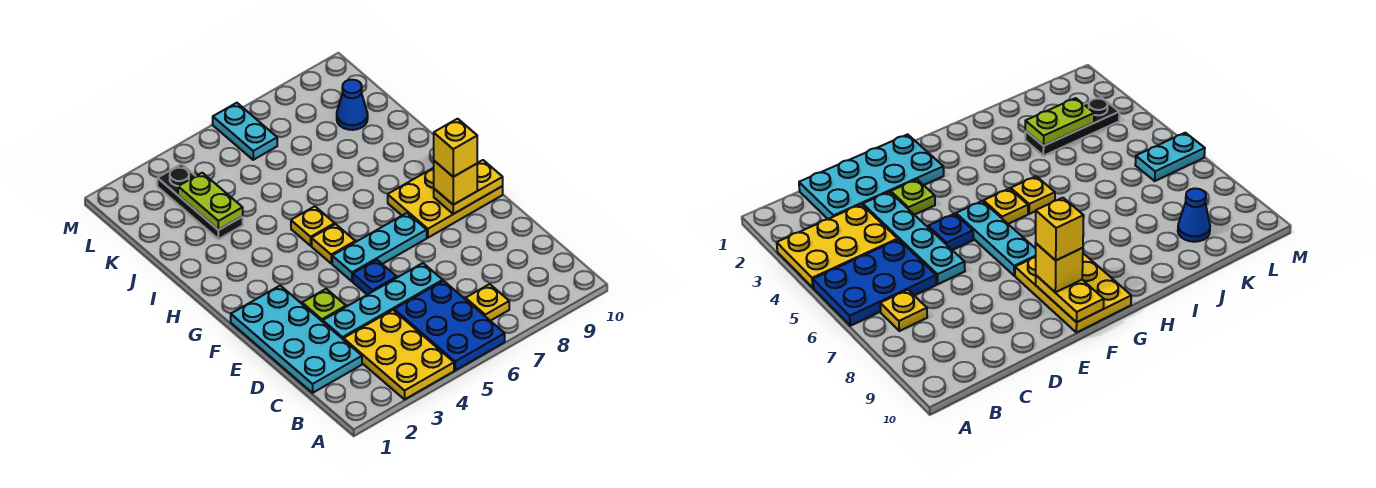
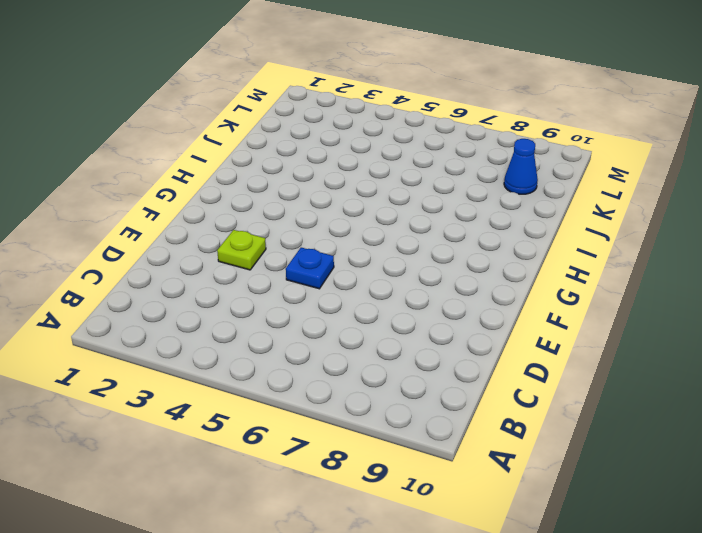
none -> yellow 2x3 plate [344,310,454,399]
none -> blue 2x3 plate [394,281,505,370]
none -> yellow 1x1 plate [466,284,509,321]

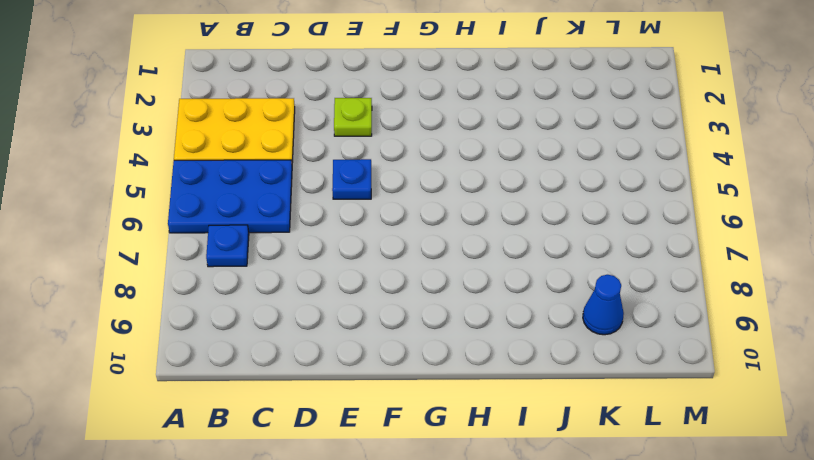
blue 1x1 plate [206,225,249,267] -> yellow 1x1 plate [466,284,509,321]
none -> cyan 2x4 plate [231,286,362,393]
none -> cyan 1x4 plate [323,263,443,340]
none -> cyan 1x3 plate [332,213,427,281]

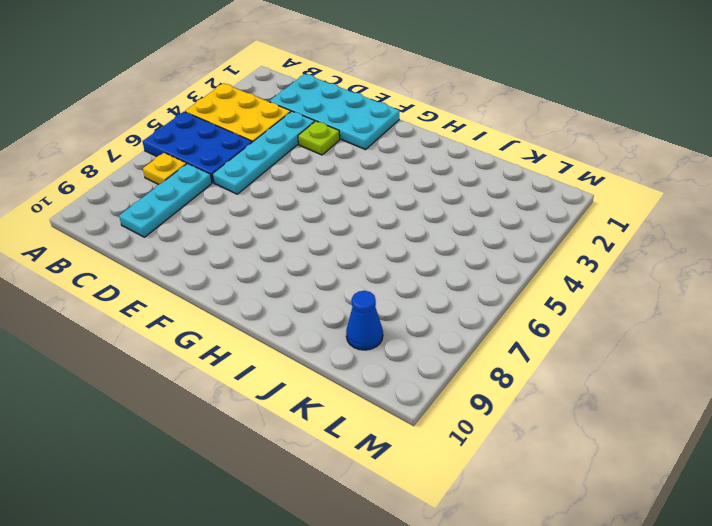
cyan 1x3 plate [119,163,212,237] -> cyan 1x3 plate moved to [332,213,427,281]
none -> blue 1x1 plate [353,260,397,295]
none -> yellow 2x3 plate [388,168,503,238]
none -> yellow 1x1 plate [312,224,355,263]

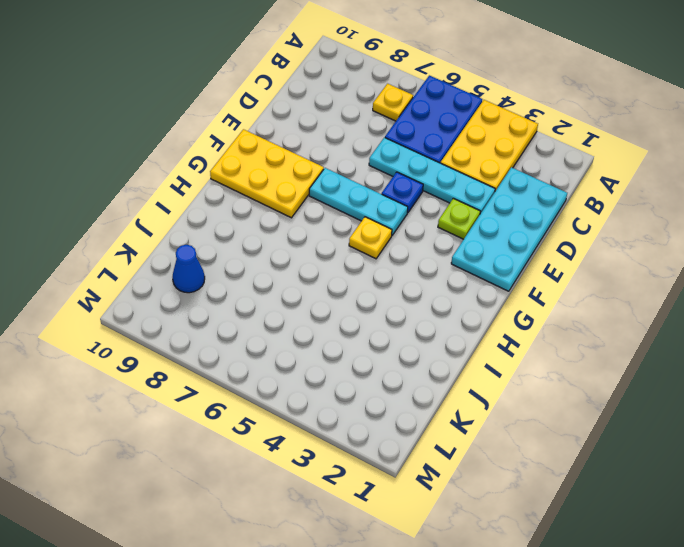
none -> yellow 1x1 plate [291,206,335,246]
none -> black 1x3 plate [157,164,243,239]
none -> cyan 1x2 plate [213,103,277,160]

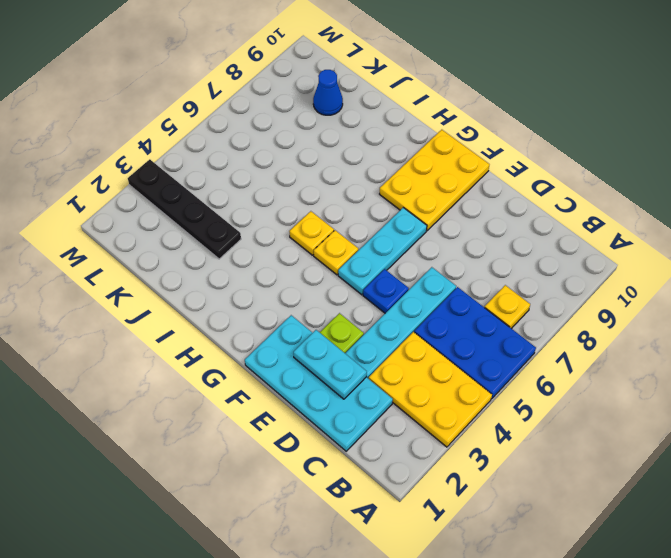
cyan 1x2 plate [293,330,367,399] -> cyan 1x2 plate moved to [213,103,277,160]
black 1x4 plate [128,159,241,259] -> black 1x3 plate [157,164,243,239]
none -> yellow 1x2 plate [434,160,503,214]
none -> lime 1x2 plate [178,173,243,230]
none -> yellow 1x1 brick [434,161,477,205]

